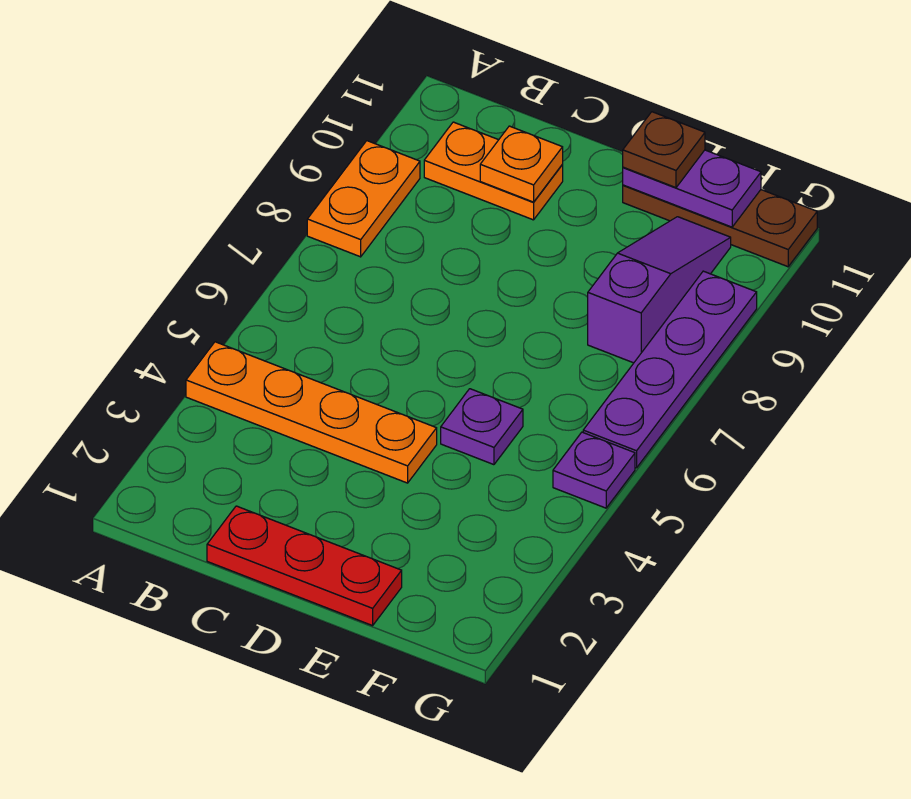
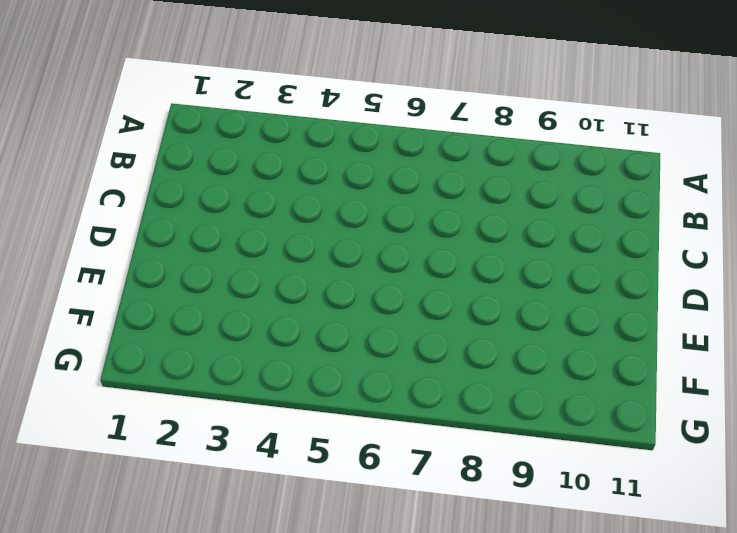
none -> orange 1x4 plate [186,342,437,483]
none -> orange 1x2 plate [307,141,420,257]
none -> orange 1x2 plate [424,122,563,220]

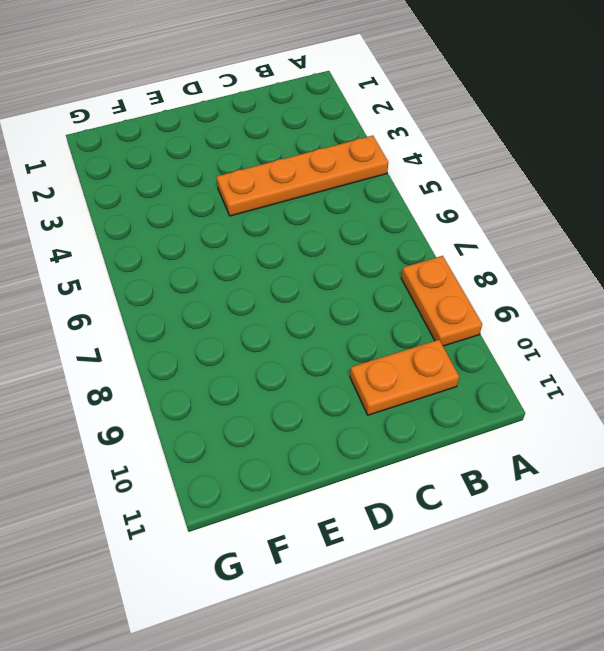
none -> red 1x3 plate [207,506,402,626]
none -> purple 1x1 plate [441,389,523,465]
none -> brown 1x3 plate [623,185,817,267]

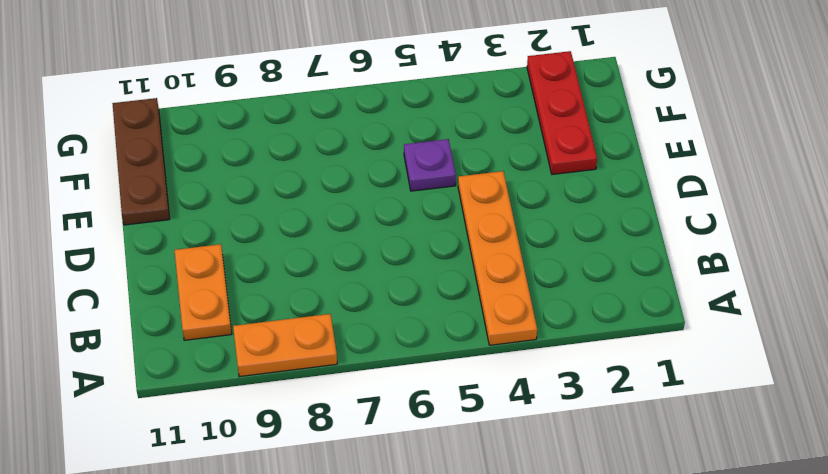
red 1x3 plate [527,51,597,174] -> red 1x3 plate moved to [207,506,402,626]
none -> purple 1x3 slope [588,217,731,363]
none -> purple 1x1 plate [553,432,635,508]
none -> purple 1x4 plate [583,271,757,468]

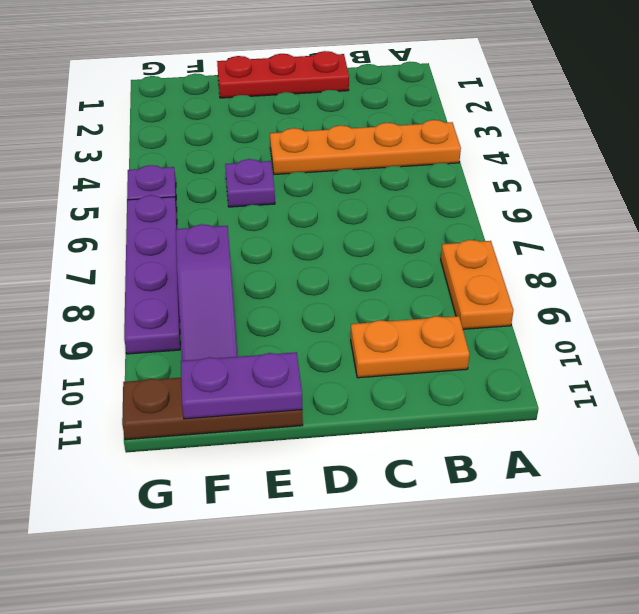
none -> orange 1x1 plate [480,126,563,202]
none -> brown 1x1 plate [623,112,705,188]

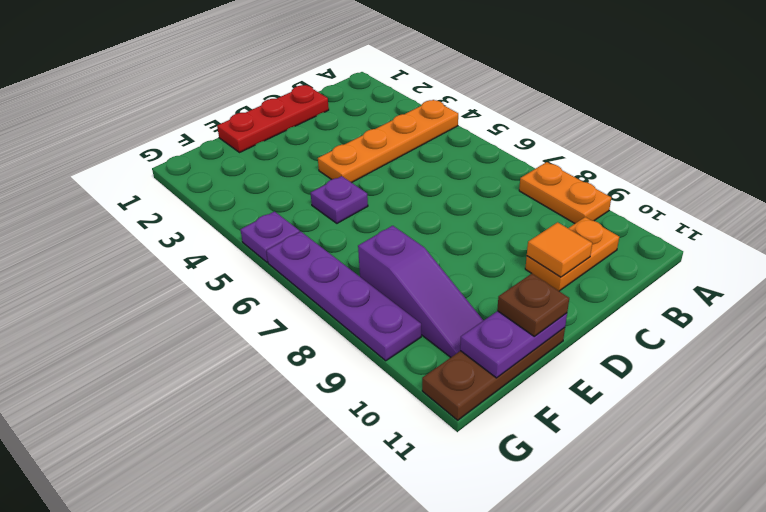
orange 1x1 tile [527,222,592,277] -> orange 1x1 plate [480,126,563,202]

